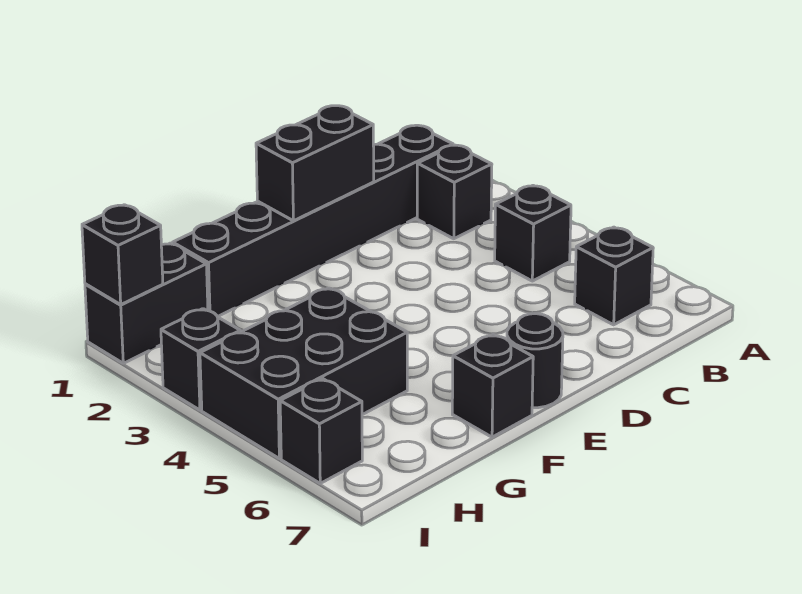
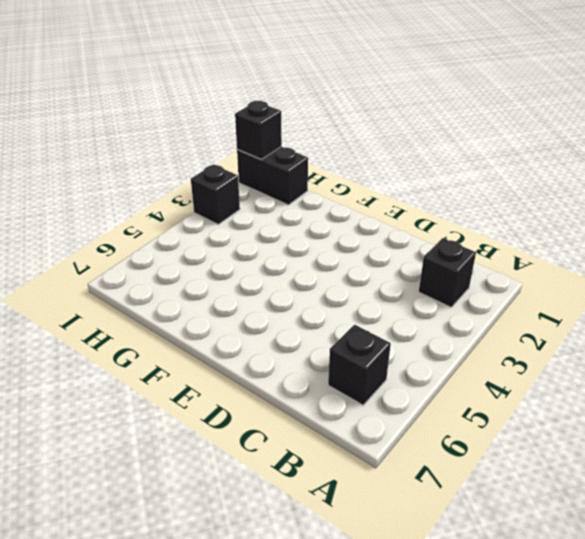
none -> black 1x6 brick [173,125,453,317]
none -> black 1x1 brick [495,186,571,281]
none -> black 1x1 round brick [507,314,563,408]

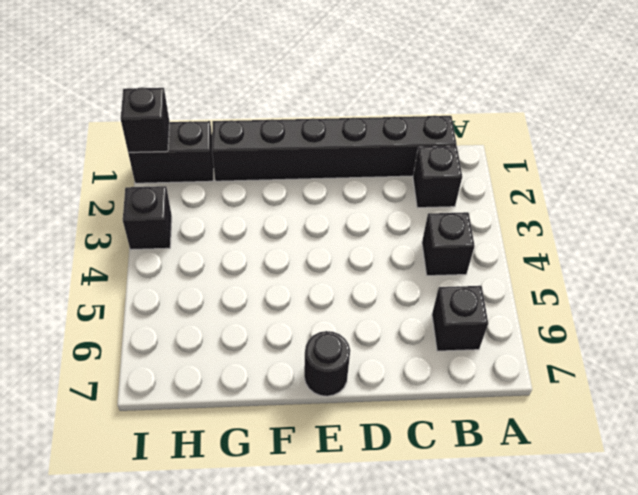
none -> black 1x1 brick [452,335,533,437]
none -> black 2x3 brick [200,288,407,459]
none -> black 1x1 brick [280,379,362,483]

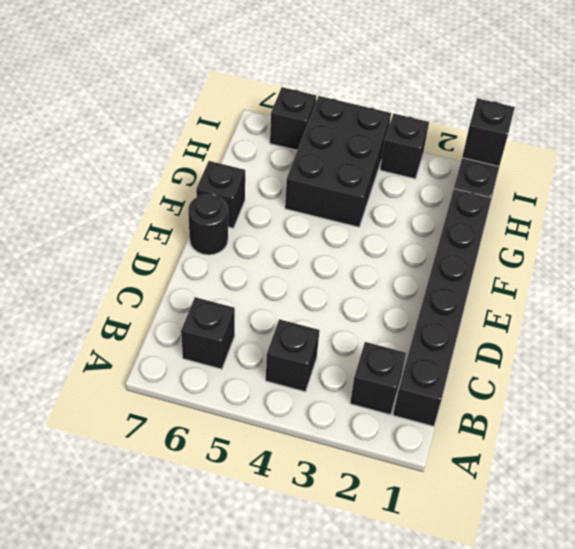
none -> black 1x2 brick [256,106,374,221]

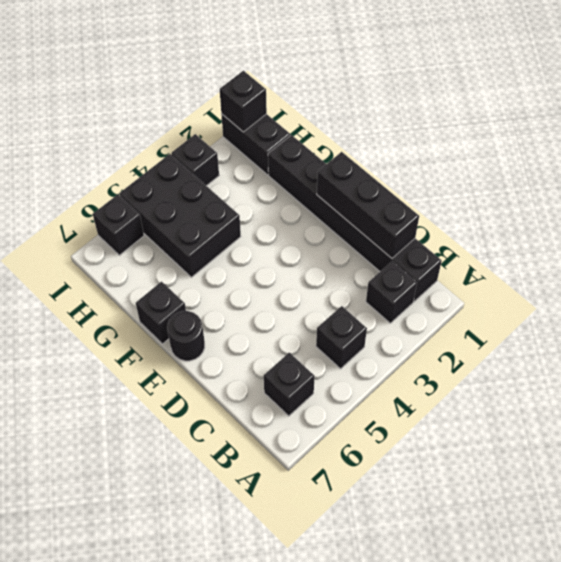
black 1x3 brick [317,152,419,258] -> black 1x2 brick [256,106,374,221]

